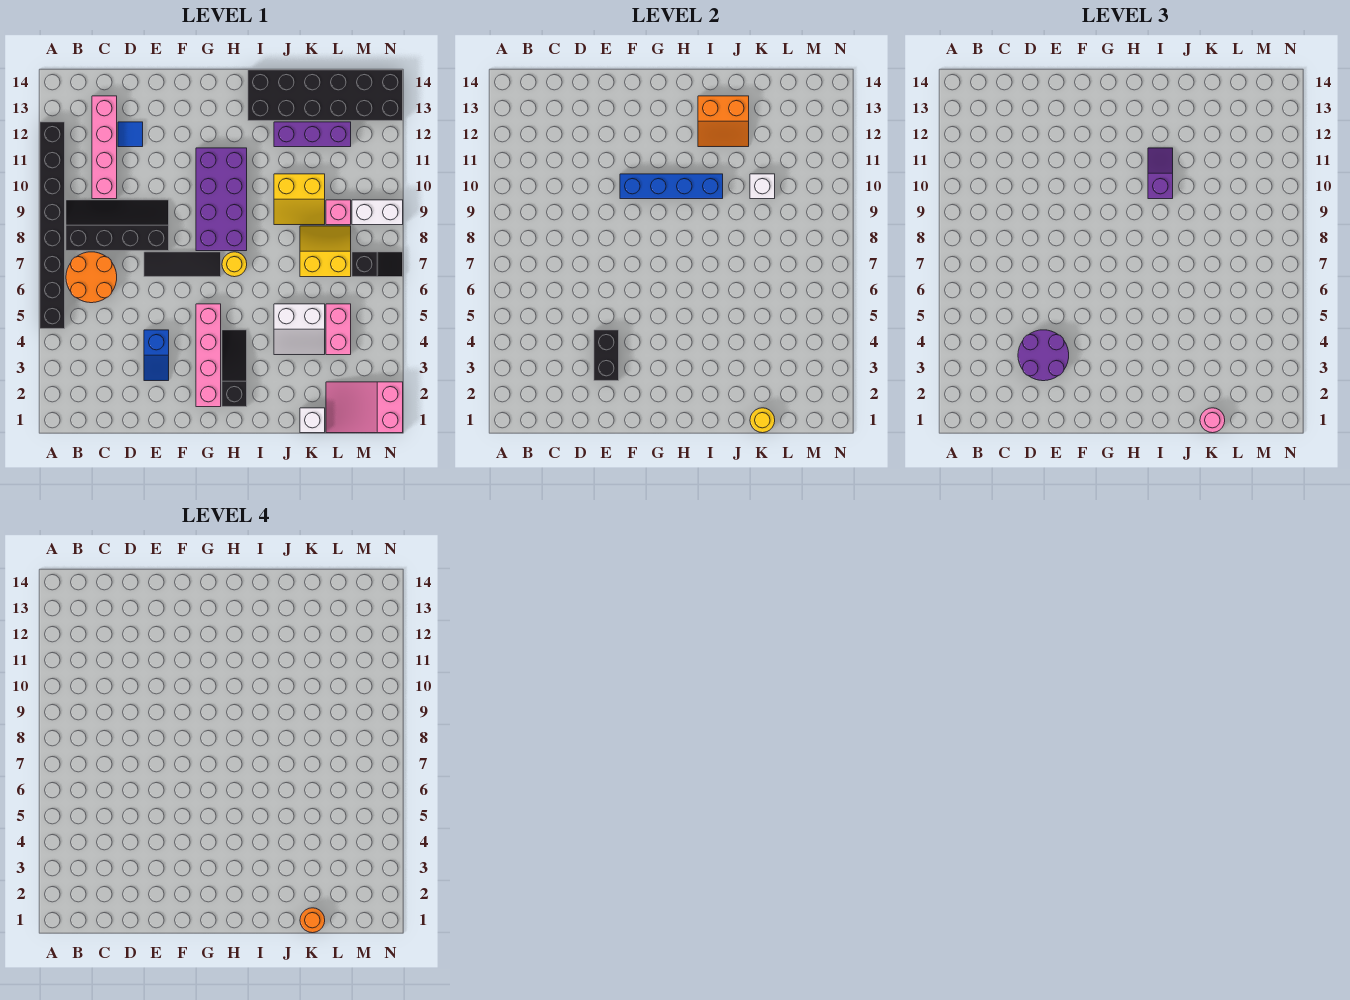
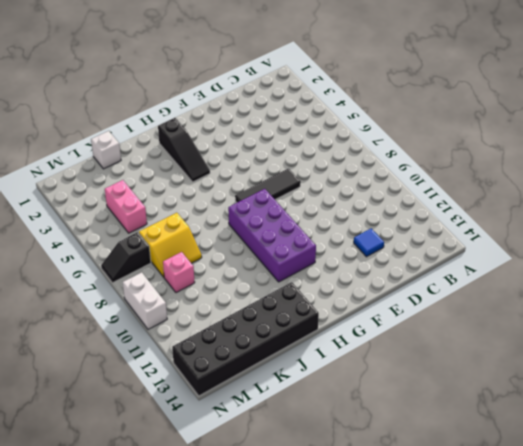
white 1x2 brick [123,272,167,329] -> white 1x2 brick turned to [352,200,403,225]
none -> black 1x8 brick [40,122,65,329]
none -> orange 2x2 round brick [66,252,117,303]
none -> black 2x4 slope [66,200,169,251]
none -> pink 1x4 brick [92,96,117,199]

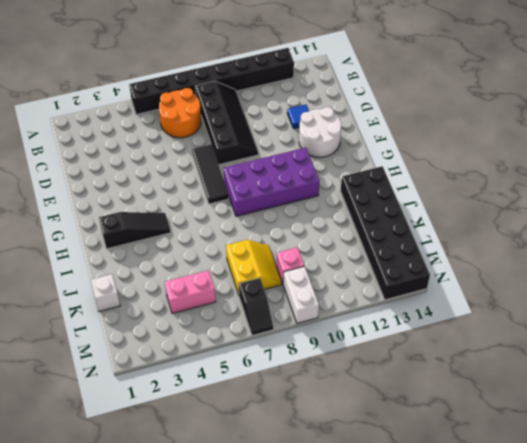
white 2x2 round brick [299,107,341,157] -> none
none -> pink 1x4 brick [92,96,117,199]
none -> blue 1x2 slope [144,330,169,381]
none -> pink 1x4 brick [196,304,221,407]
none -> yellow 1x1 round brick [222,252,247,277]

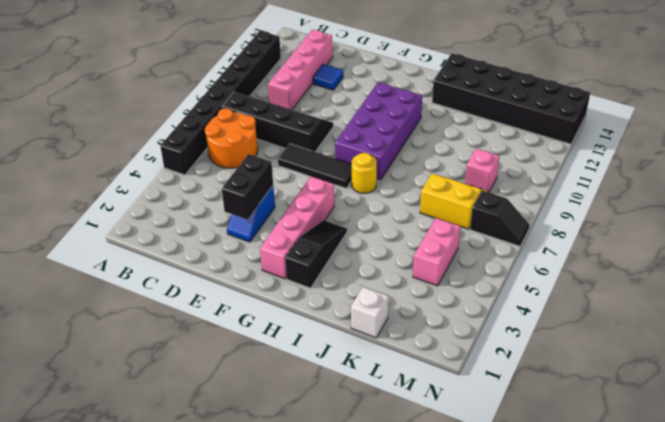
none -> white 2x2 slope [274,304,325,355]
none -> yellow 2x2 slope [274,174,325,225]
none -> purple 1x3 brick [274,122,351,147]
none -> pink 2x3 slope [326,382,403,433]

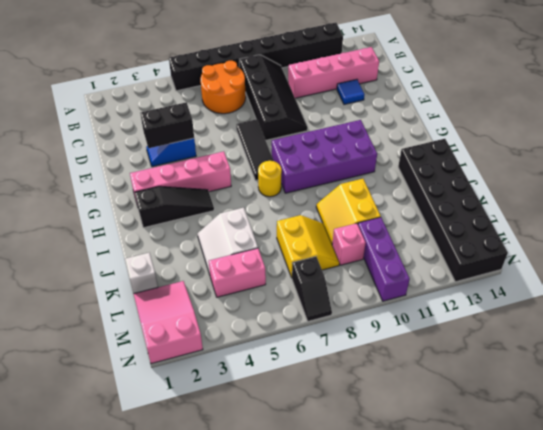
purple 1x3 brick [358,217,410,301] -> purple 1x3 brick moved to [274,122,351,147]
none -> white 1x2 brick [352,200,403,225]
none -> blue 1x4 brick [620,174,723,199]
none -> orange 2x2 slope [698,96,749,147]
none -> yellow 1x1 round brick [750,408,775,433]

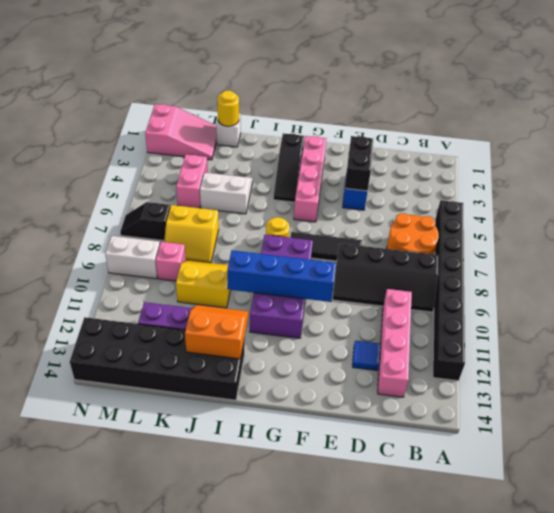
none -> white 1x1 brick [750,174,775,199]
none -> purple 2x2 round brick [1018,330,1069,381]
none -> purple 1x2 slope [1148,148,1173,199]
none -> pink 1x1 round brick [1200,408,1225,433]

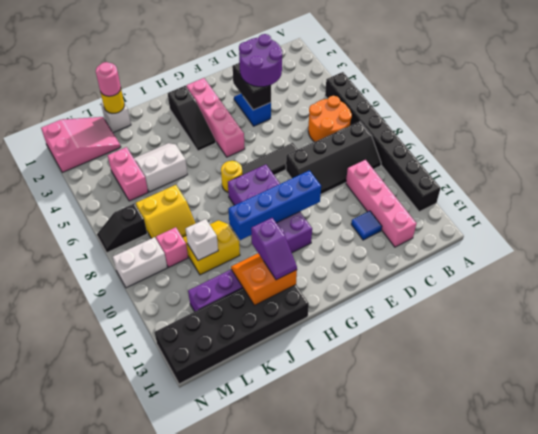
purple 1x2 slope [251,218,297,280] -> purple 1x2 slope moved to [1148,148,1173,199]
none -> orange 1x1 round brick [300,908,325,933]

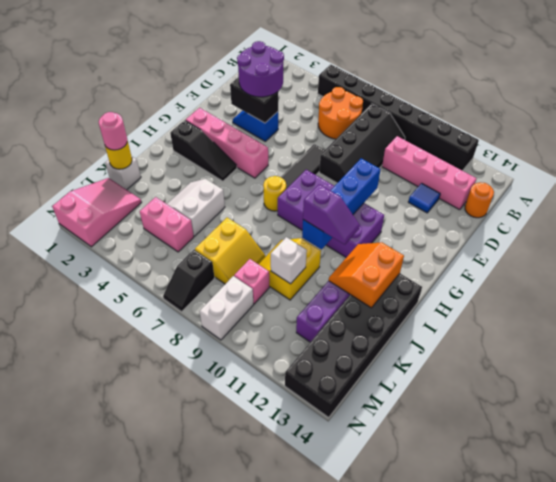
orange 1x1 round brick [465,182,494,218] -> orange 1x1 round brick moved to [300,908,325,933]

